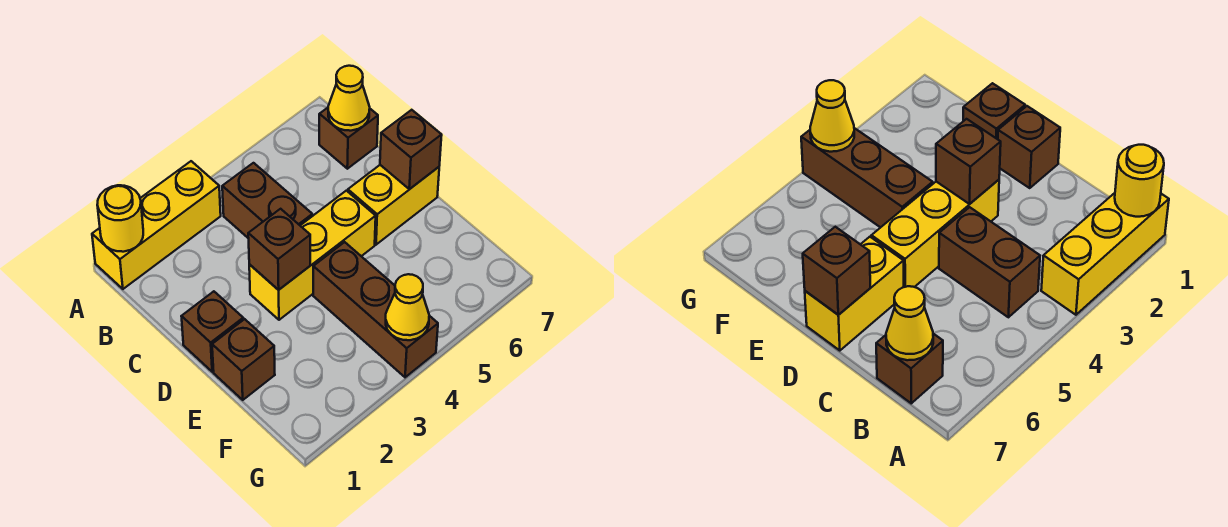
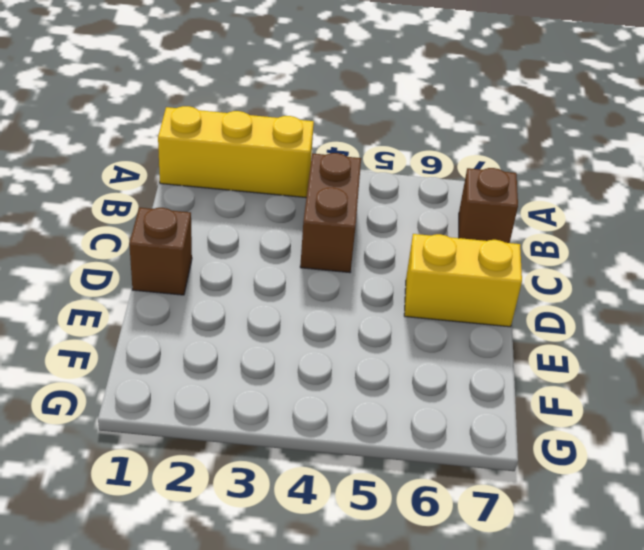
none -> yellow 1x3 brick [249,191,376,320]
none -> brown 1x1 brick [212,319,275,400]
none -> brown 1x3 brick [313,242,438,377]

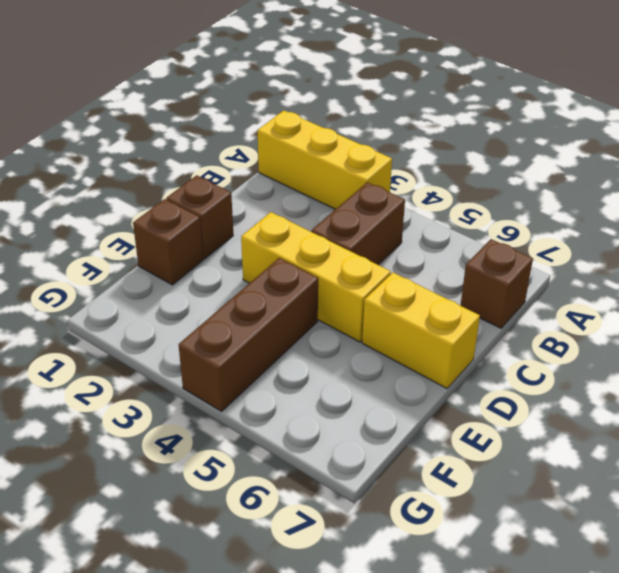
none -> yellow 1x1 round brick [97,185,143,252]
none -> yellow 1x1 cone [328,66,370,131]
none -> brown 1x1 brick [248,209,310,290]

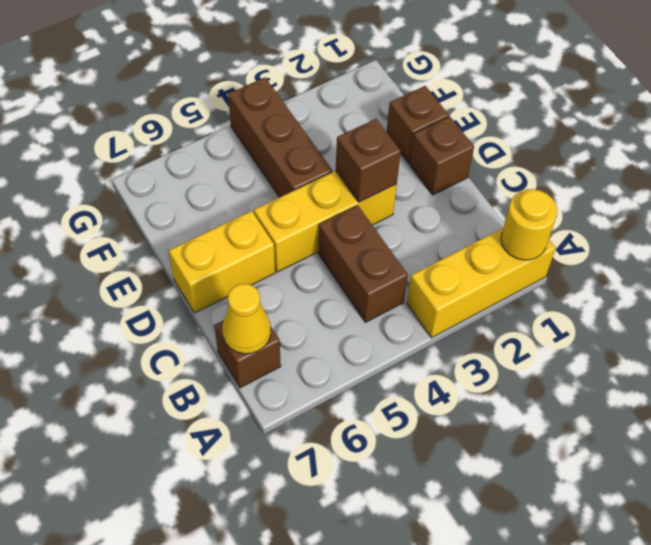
none -> brown 1x1 brick [380,110,442,189]
none -> yellow 1x1 cone [386,274,429,340]

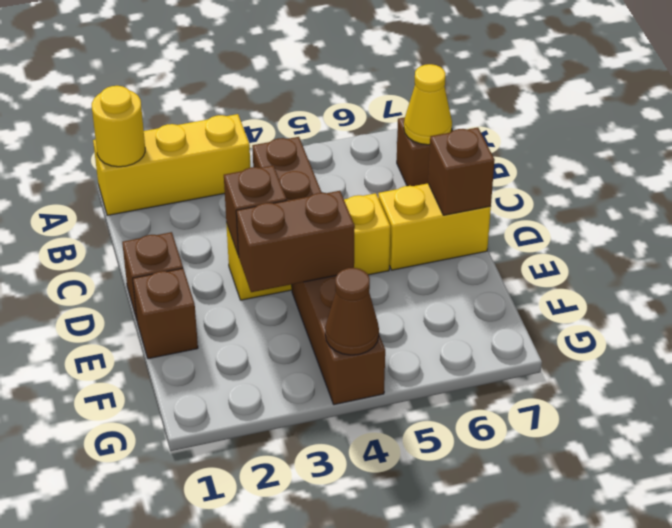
brown 1x2 brick [236,191,355,292] -> none
brown 1x1 cone [325,268,379,355] -> yellow 1x1 cone [386,274,429,340]

